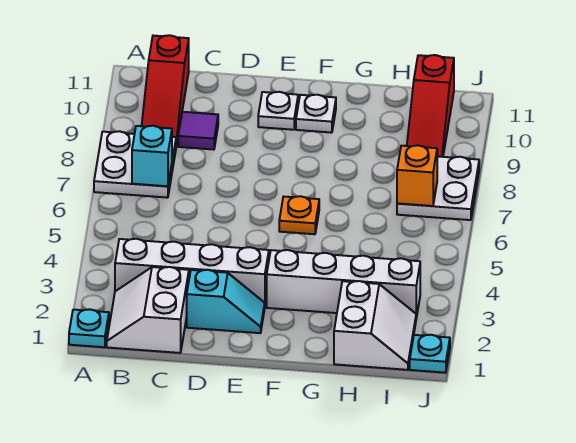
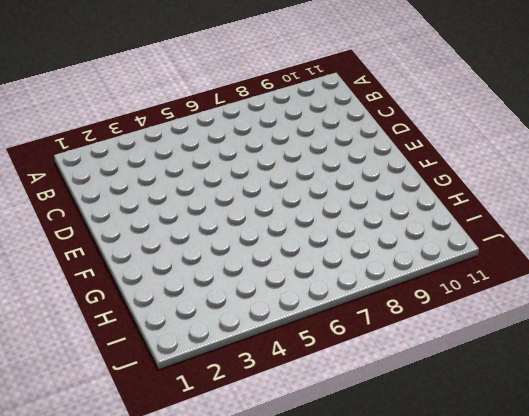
none -> cyan 1x1 plate [69,309,109,347]
none -> white 2x2 plate [94,131,176,198]
none -> white 2x2 slope [107,267,189,353]

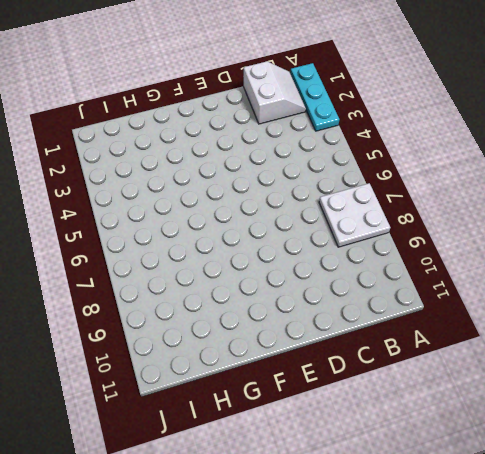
cyan 1x3 plate [290,63,339,131] -> cyan 1x1 plate [69,309,109,347]
none -> white 1x4 brick [115,239,269,304]
none -> red 1x3 slope [142,35,189,146]
none -> purple 1x1 tile [178,112,218,150]

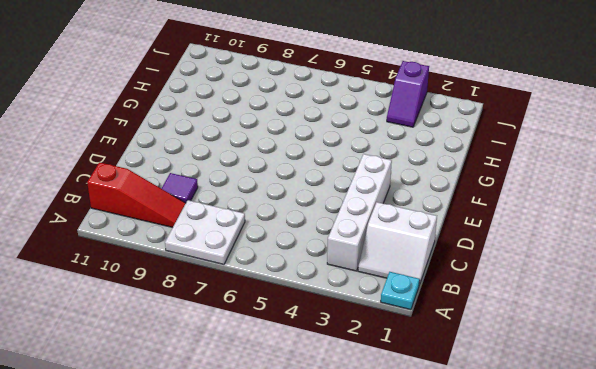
purple 1x2 slope [387,61,429,127] -> white 1x4 brick [267,250,420,318]
none -> cyan 1x2 slope [187,270,265,333]
none -> white 1x1 plate [258,92,298,130]
none -> orange 1x1 plate [279,196,319,234]

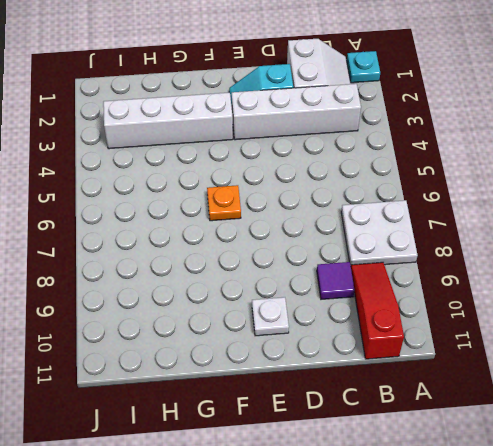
none -> white 1x1 plate [296,95,336,133]
none -> white 2x2 slope [334,281,416,370]
none -> white 2x2 plate [397,156,479,220]

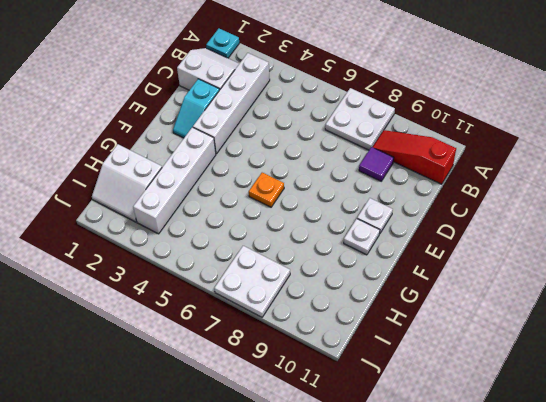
none -> red 1x3 slope [407,55,454,157]
none -> cyan 1x1 plate [410,335,450,373]
none -> cyan 1x1 brick [132,126,172,186]

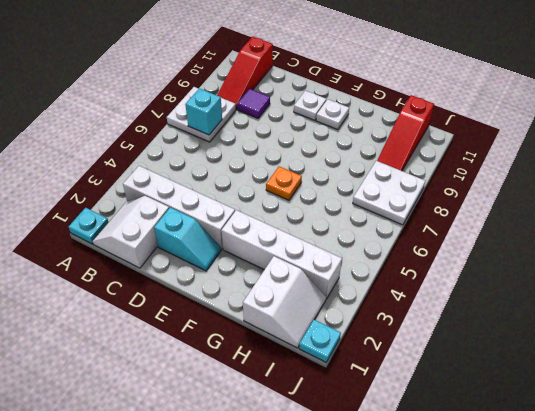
none -> orange 1x1 brick [397,145,437,206]

